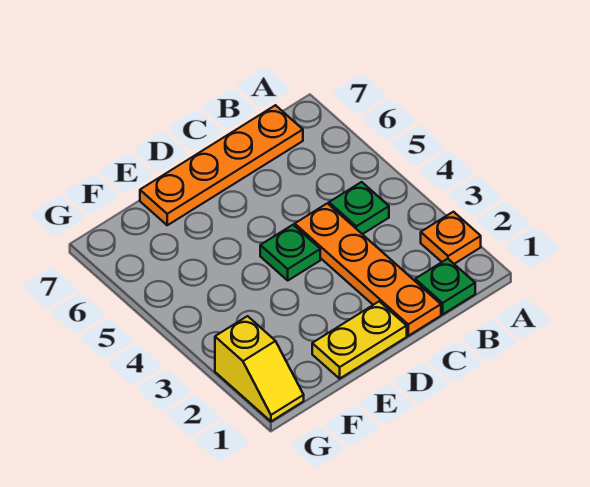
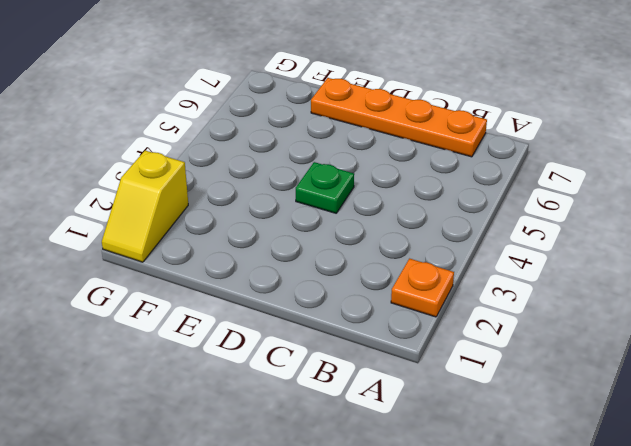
none -> green 1x1 plate [415,259,475,314]
none -> green 1x1 plate [329,182,389,234]

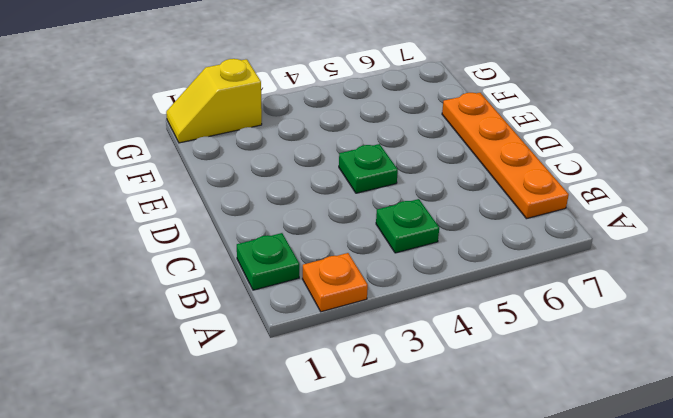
none -> orange 1x4 plate [295,203,441,336]
none -> yellow 1x2 plate [312,301,407,379]

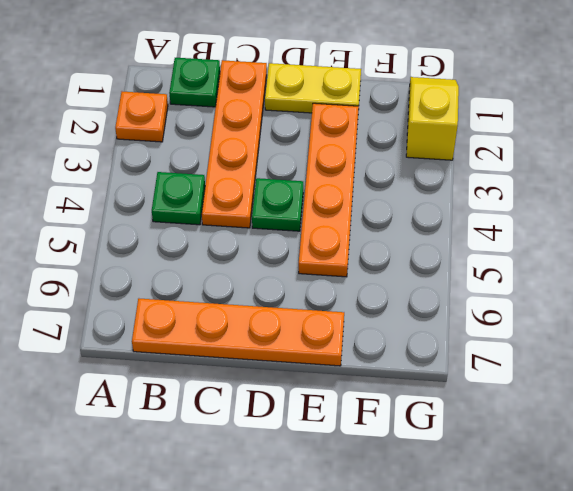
orange 1x4 plate [299,103,359,277] -> none

